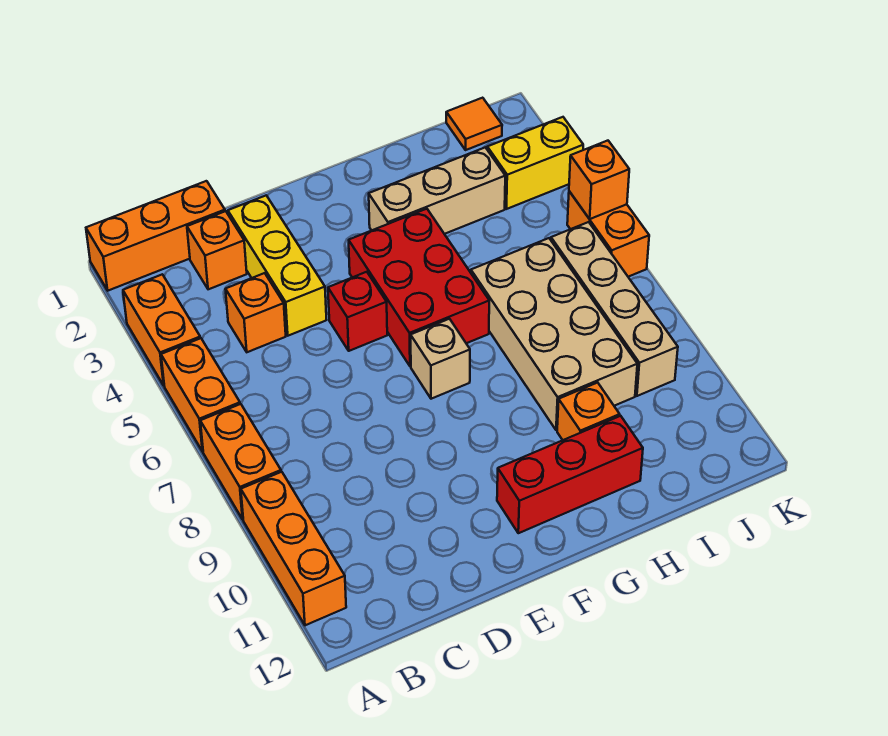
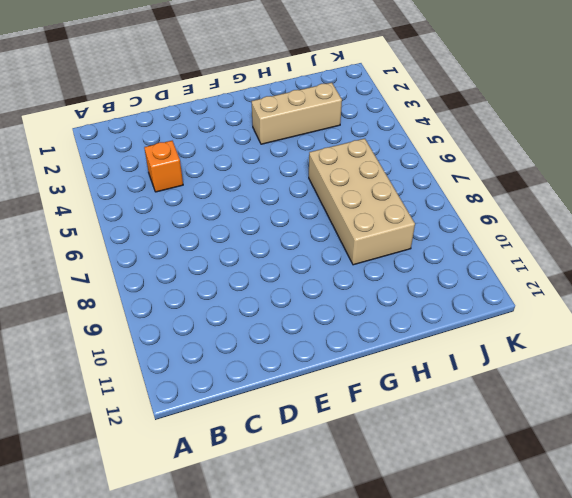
none -> orange 1x3 brick [86,181,225,291]
none -> orange 1x2 brick [123,274,200,385]
none -> orange 1x2 brick [161,338,240,452]

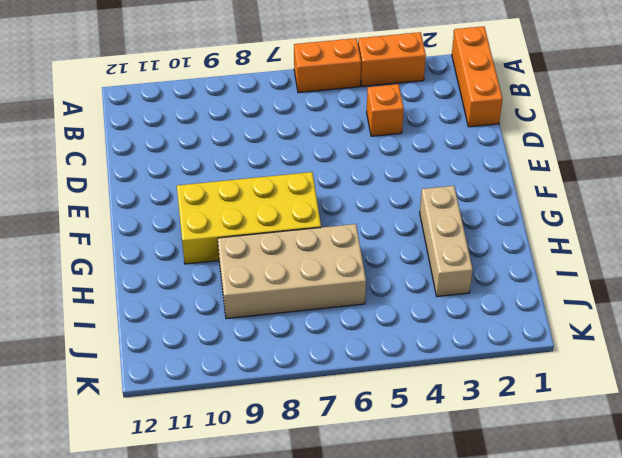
yellow 2x4 brick [177,172,321,264] -> tan 1x1 brick [411,319,470,399]
none -> orange 1x2 brick [200,404,281,519]
none -> orange 1x3 brick [241,472,346,625]
none -> orange 1x1 brick [187,211,247,289]

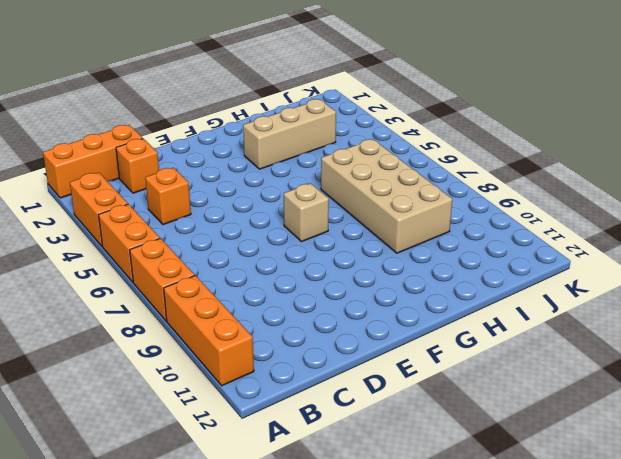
none -> yellow 1x3 brick [228,196,326,336]
none -> red 1x1 brick [328,272,387,351]
none -> red 2x3 brick [349,209,489,366]

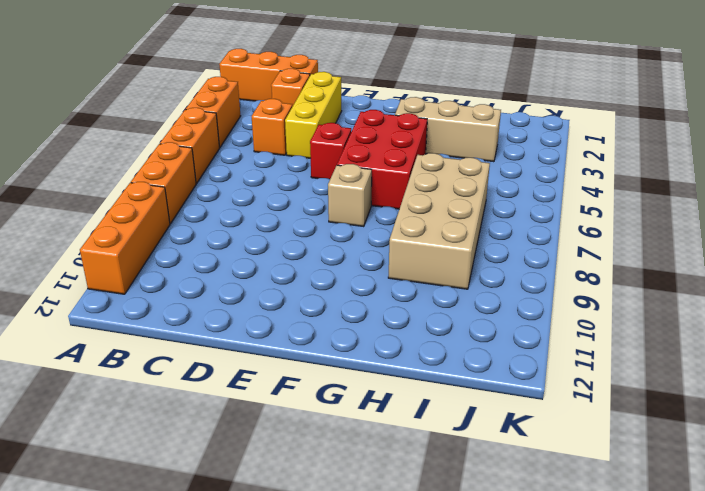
none -> red 1x3 brick [497,416,643,533]
none -> orange 1x1 brick [557,383,620,440]
none -> orange 1x1 tile [446,98,502,150]

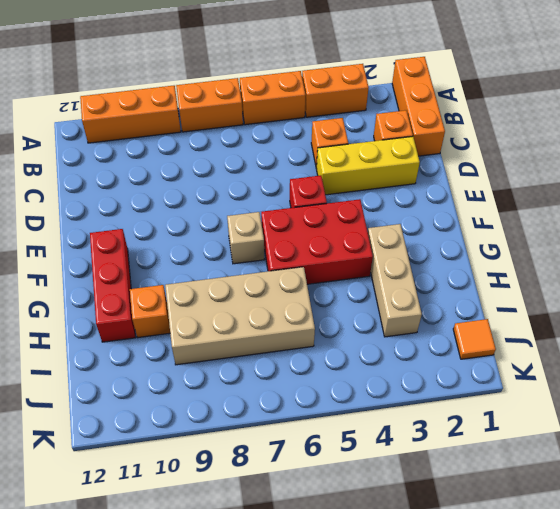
none -> yellow 1x2 brick [487,117,583,209]
none -> tan 1x4 brick [551,222,678,396]
none -> orange 1x2 brick [567,191,649,277]

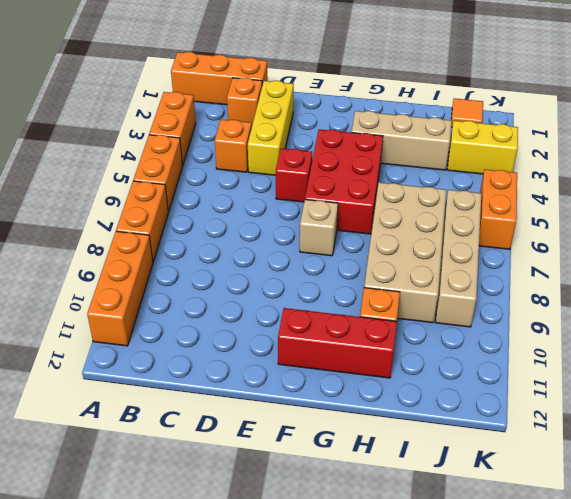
none -> orange 1x1 brick [569,141,629,219]

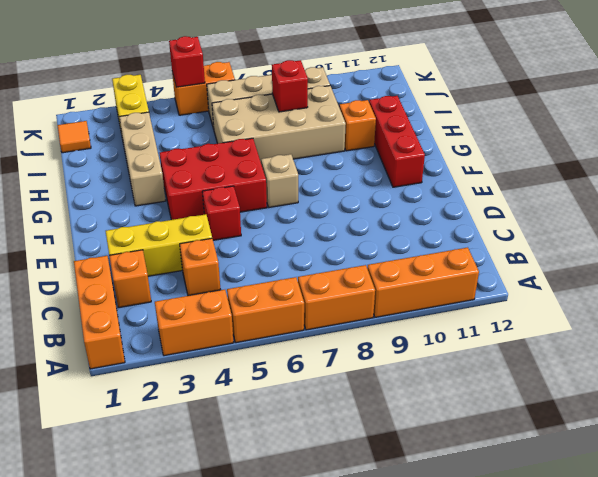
red 1x1 brick [272,60,308,112] -> none
red 1x1 brick [169,36,205,87] -> orange 1x1 brick [569,141,629,219]

